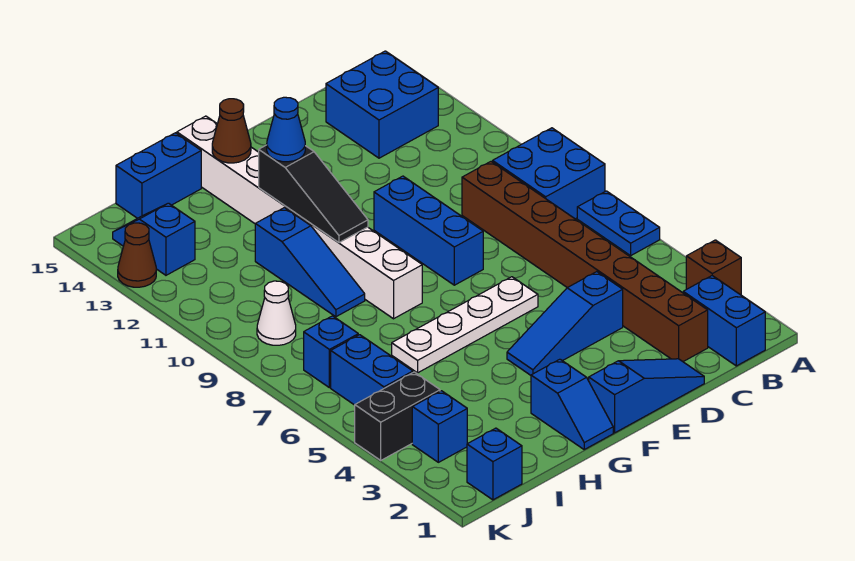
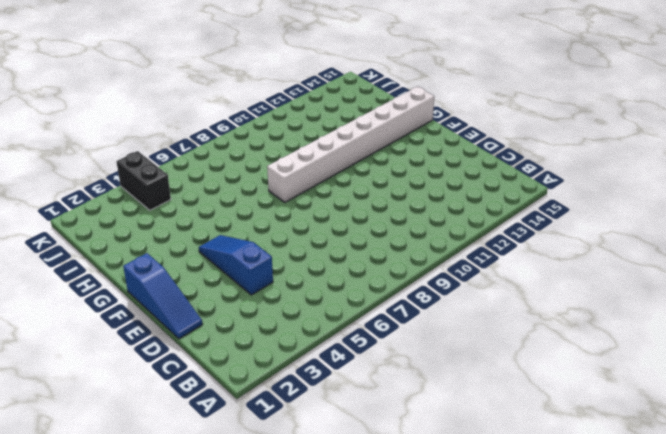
none -> brown 1x1 brick [686,240,741,295]
none -> blue 1x2 plate [577,191,660,256]
none -> blue 2x2 brick [493,128,605,219]

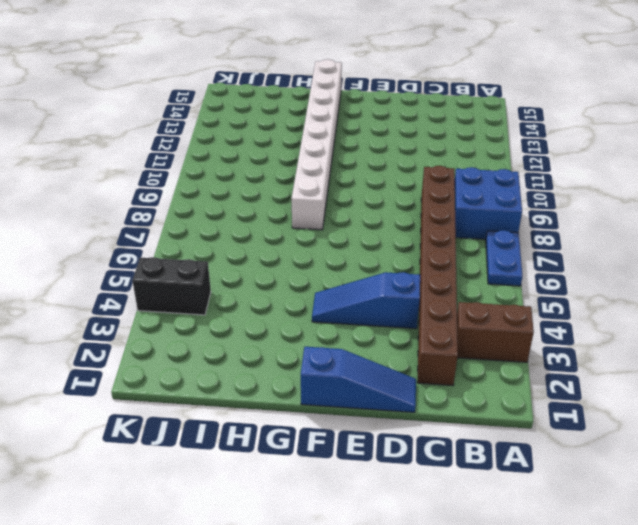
brown 1x2 brick [457,302,534,362] -> brown 1x1 brick [686,240,741,295]
none -> blue 1x2 brick [683,276,765,366]
none -> blue 2x2 brick [326,51,438,158]
none -> white 1x4 plate [392,277,538,373]

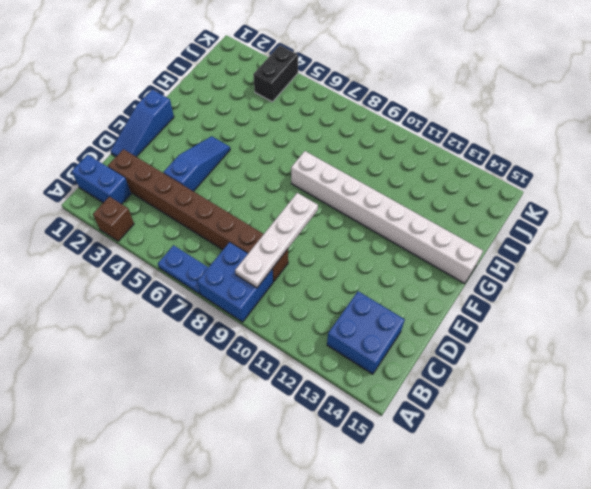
white 1x4 plate [235,193,318,288] -> white 1x4 plate moved to [392,277,538,373]
none -> blue 1x3 brick [374,176,483,285]
none -> blue 1x2 slope [531,359,613,449]
none -> blue 1x3 slope [255,208,365,317]

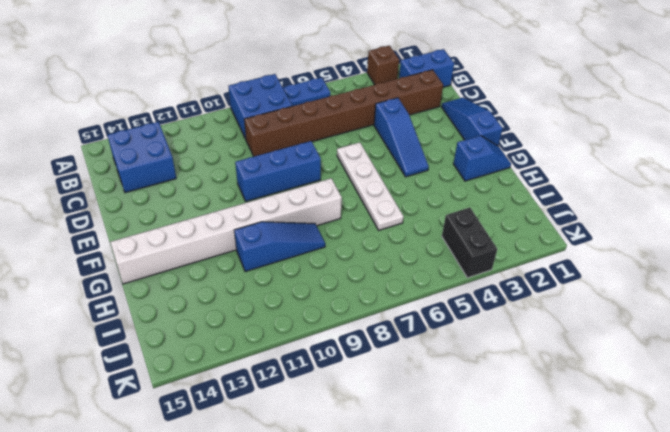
none -> blue 1x2 brick [116,133,201,218]
none -> blue 1x1 brick [467,428,522,500]
none -> blue 1x1 brick [412,391,467,462]

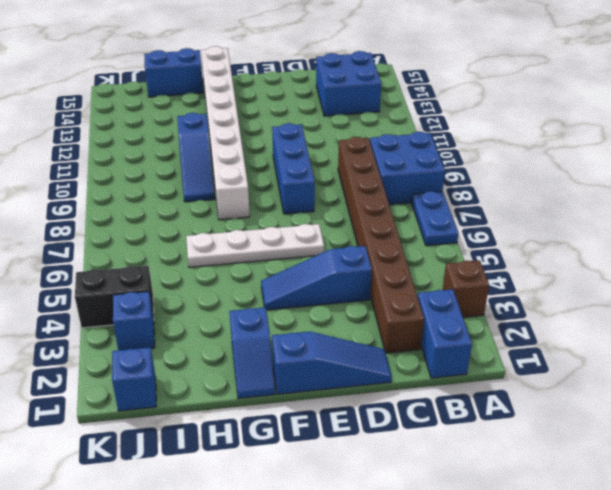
none -> blue 1x2 brick [331,335,413,405]
none -> blue 1x1 brick [304,316,358,388]
none -> white 1x1 cone [257,281,296,345]

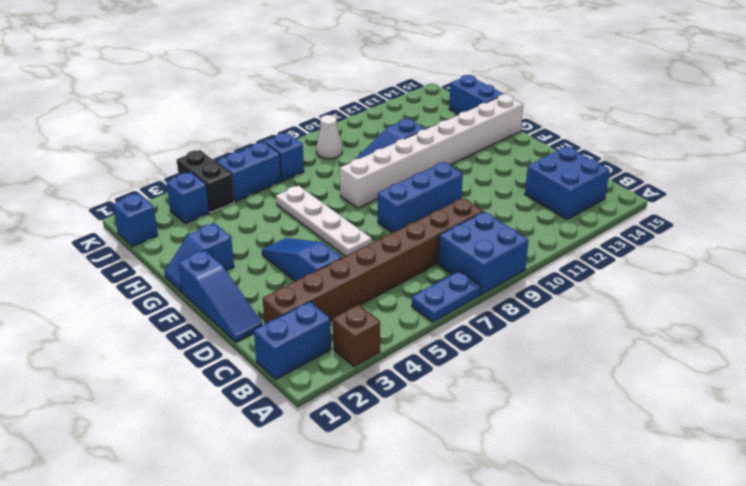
none -> blue 1x2 slope [113,203,195,275]
none -> brown 1x1 cone [118,223,156,287]
none -> black 1x3 slope [259,145,368,243]

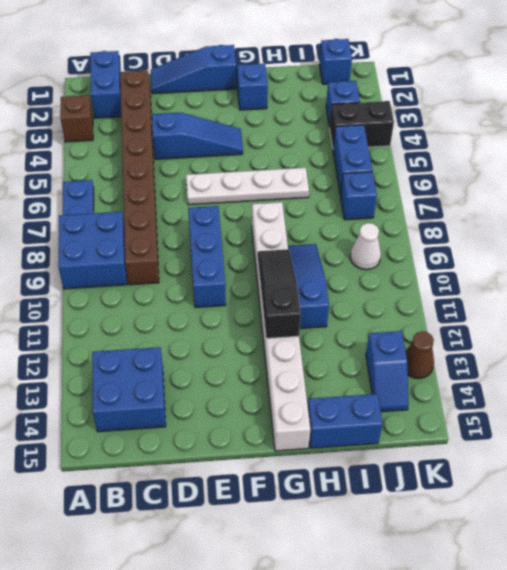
none -> brown 1x1 cone [212,99,251,163]
none -> blue 1x1 cone [267,97,305,162]

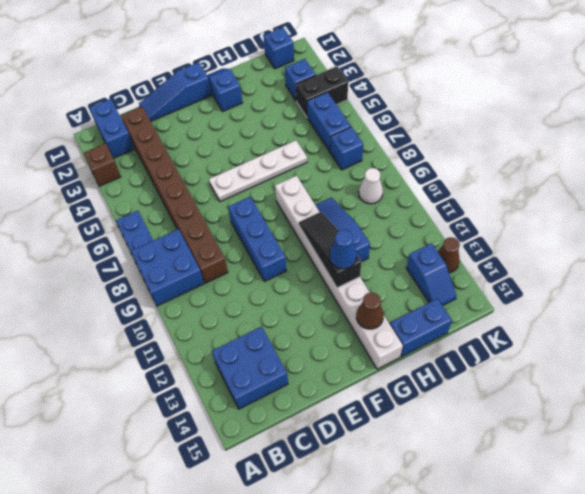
none -> blue 1x3 slope [507,272,623,375]

